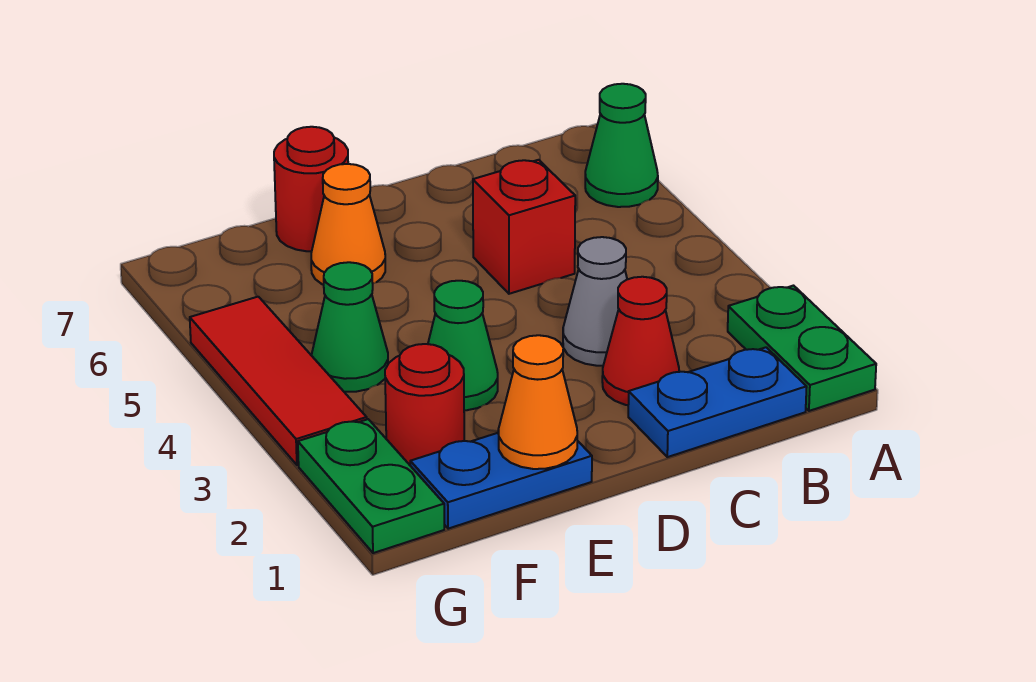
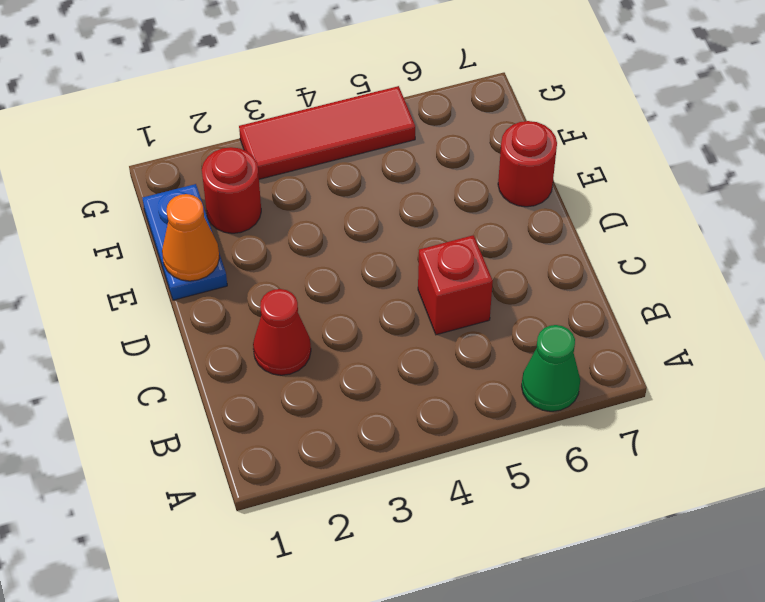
none -> green 1x2 plate [728,286,876,411]
none -> blue 1x2 plate [628,347,807,457]
none -> grey 1x1 cone [563,237,627,366]

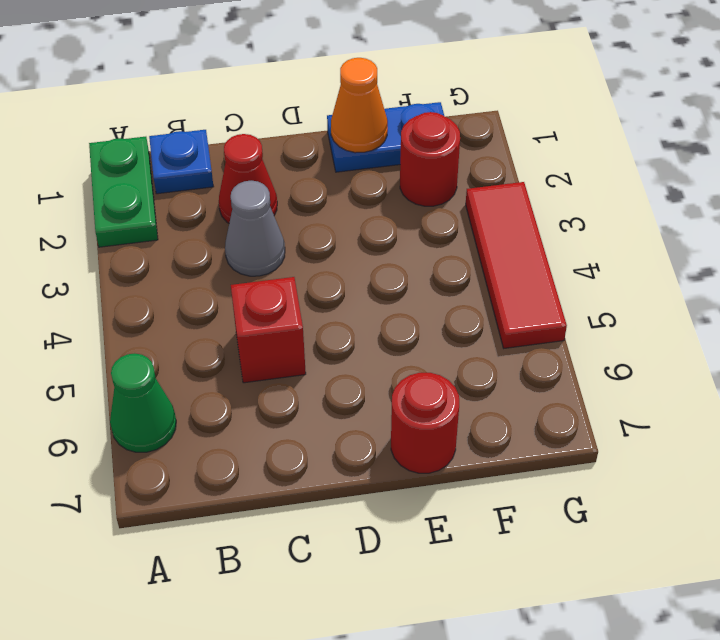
blue 1x1 plate [149,130,214,194] -> blue 1x2 plate [628,347,807,457]
none -> green 1x1 cone [428,281,498,410]
none -> orange 1x1 cone [311,164,385,285]
none -> green 1x1 cone [312,262,388,392]

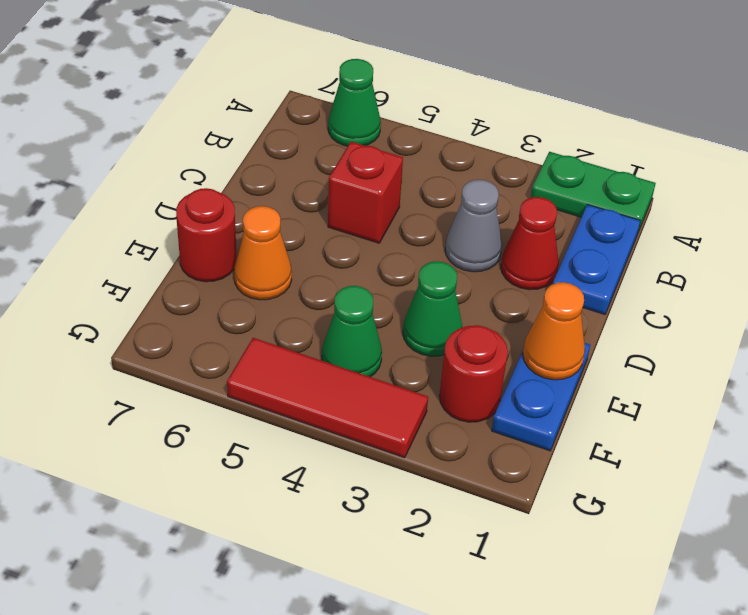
none -> green 1x2 plate [298,419,444,553]

